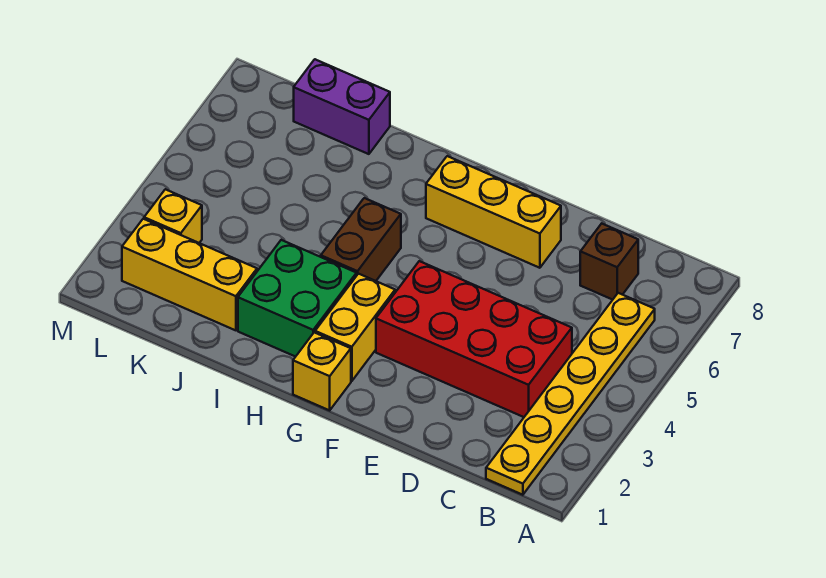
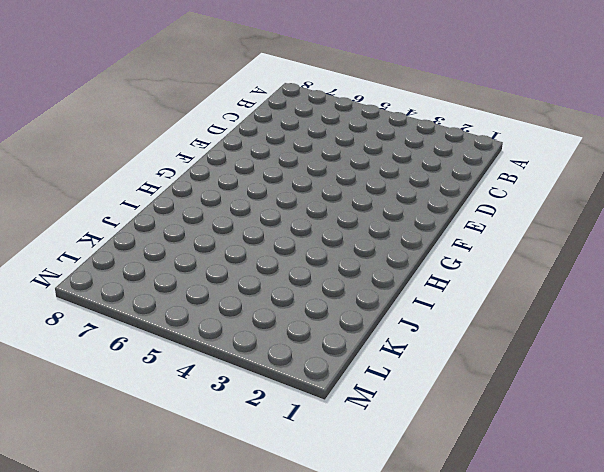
none -> yellow 1x6 plate [486,293,655,495]
none -> red 2x4 brick [376,261,572,417]

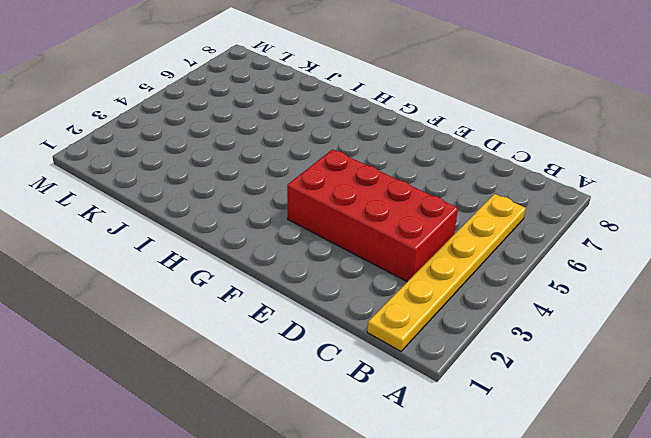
none -> brown 1x1 brick [580,224,638,300]
none -> yellow 1x3 brick [426,156,561,268]

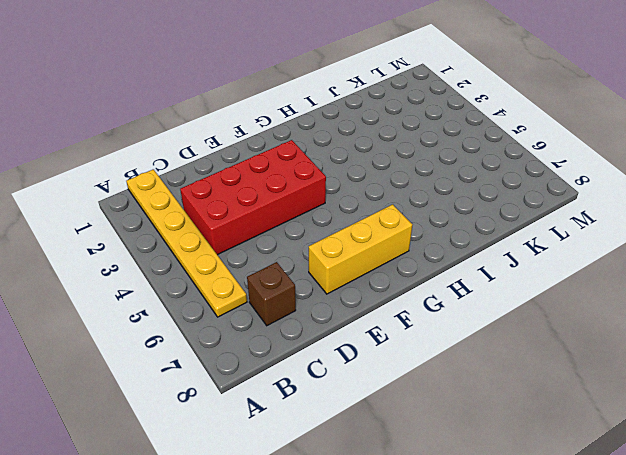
none -> yellow 1x1 brick [293,332,351,410]
none -> yellow 1x2 brick [315,274,395,381]

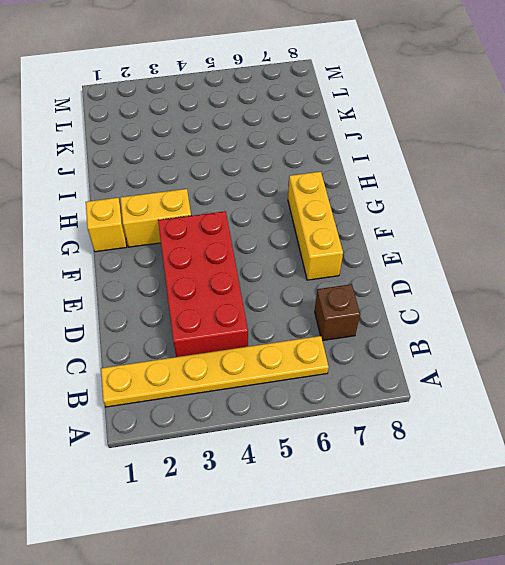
none -> green 2x2 brick [238,240,357,357]
none -> brown 1x2 brick [321,198,401,281]

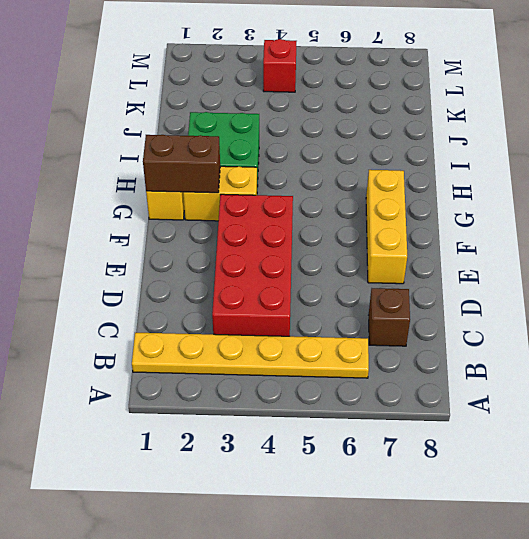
brown 1x2 brick [143,135,220,193] -> brown 1x2 brick moved to [321,198,401,281]
red 1x1 brick [263,39,297,92] -> none
none -> yellow 1x3 brick [122,219,257,330]
none -> purple 1x2 brick [294,59,390,154]

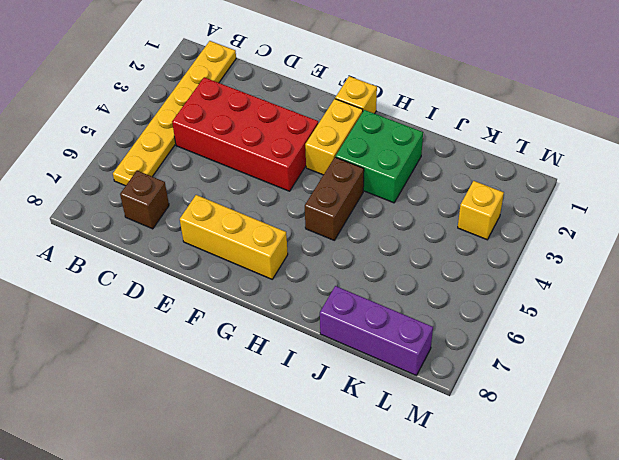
purple 1x3 brick [320,286,433,376] -> purple 1x2 brick [294,59,390,154]
none -> yellow 1x3 brick [122,219,257,330]

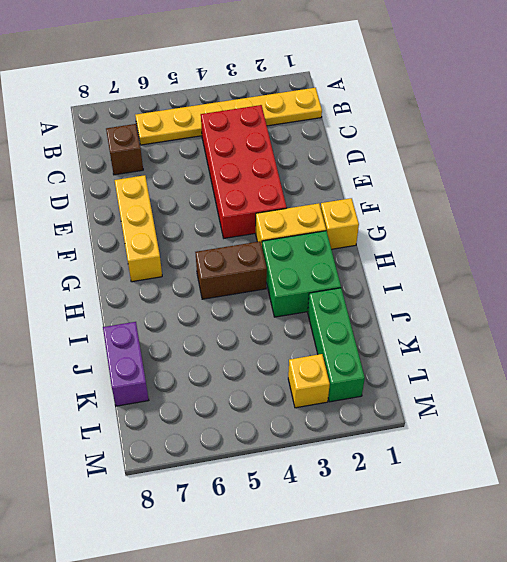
green 1x3 brick [308,288,365,402] -> yellow 1x3 brick [122,219,257,330]

